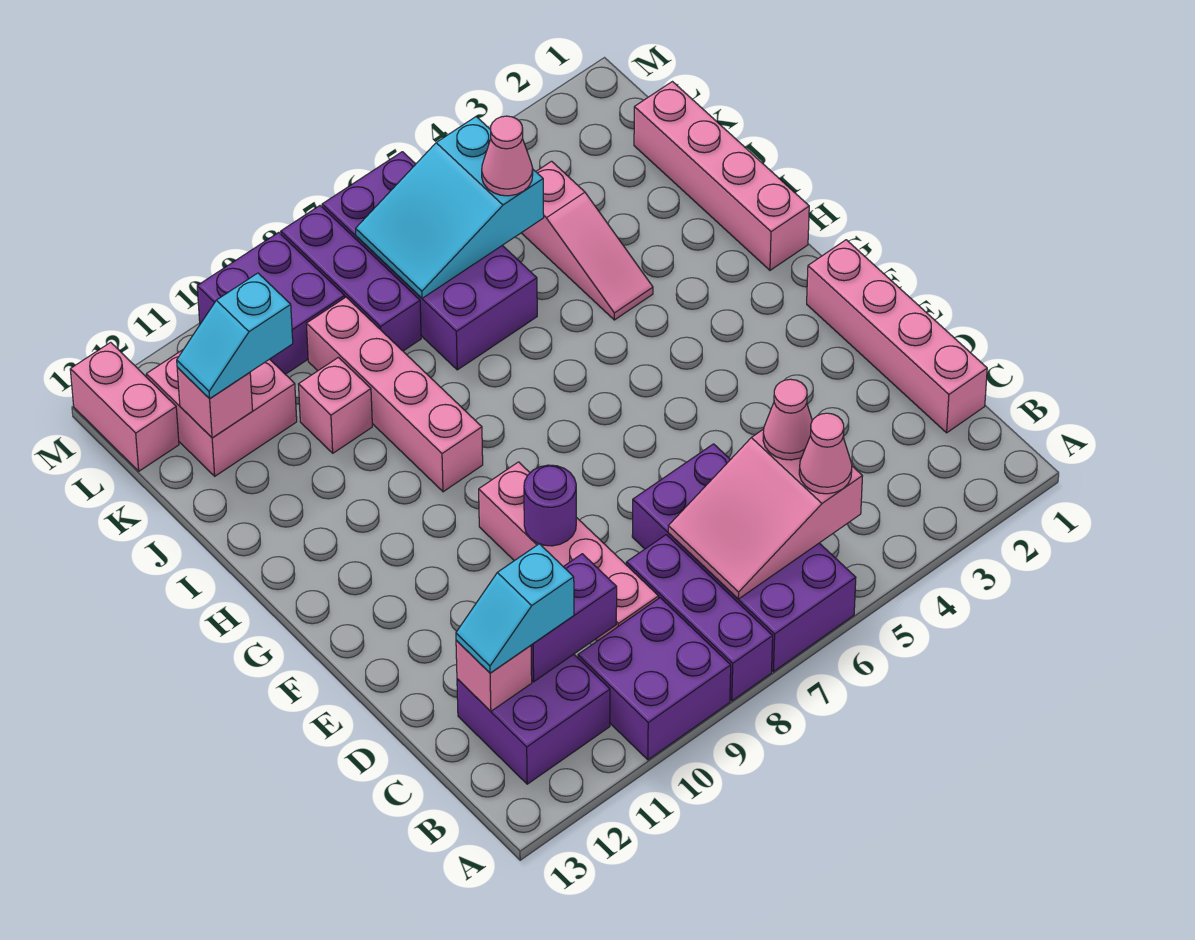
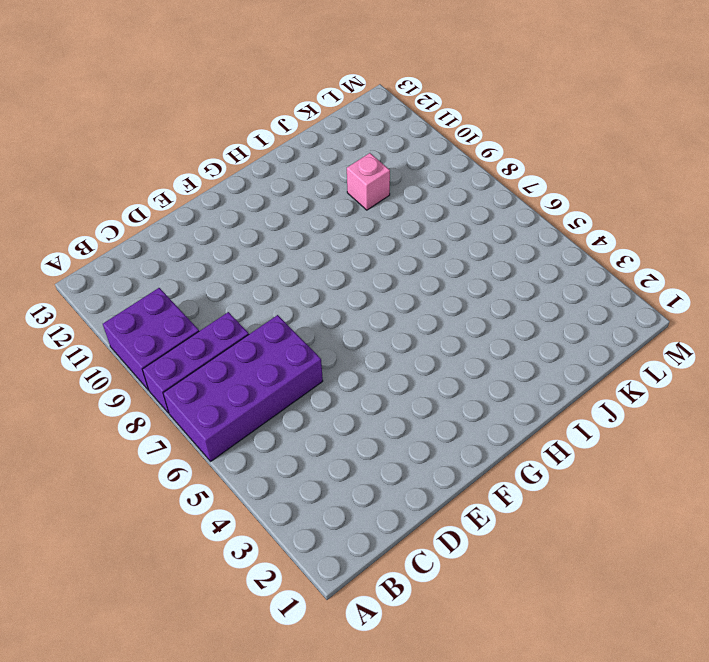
none -> purple 2x2 brick [457,654,610,784]
none -> pink 1x4 brick [807,240,987,433]
none -> pink 1x4 brick [479,462,659,641]

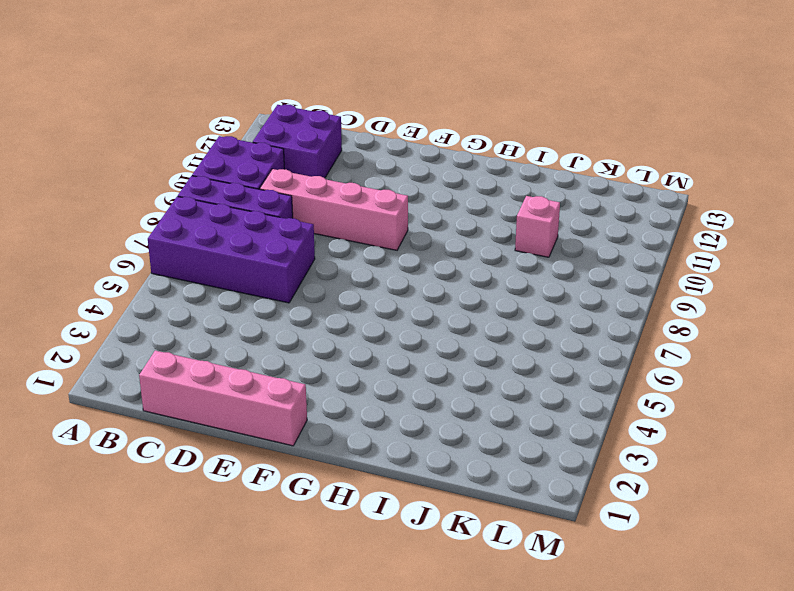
none -> pink 1x4 brick [634,82,809,270]
none -> pink 1x4 brick [306,297,483,492]
none -> pink 1x3 slope [522,161,653,320]

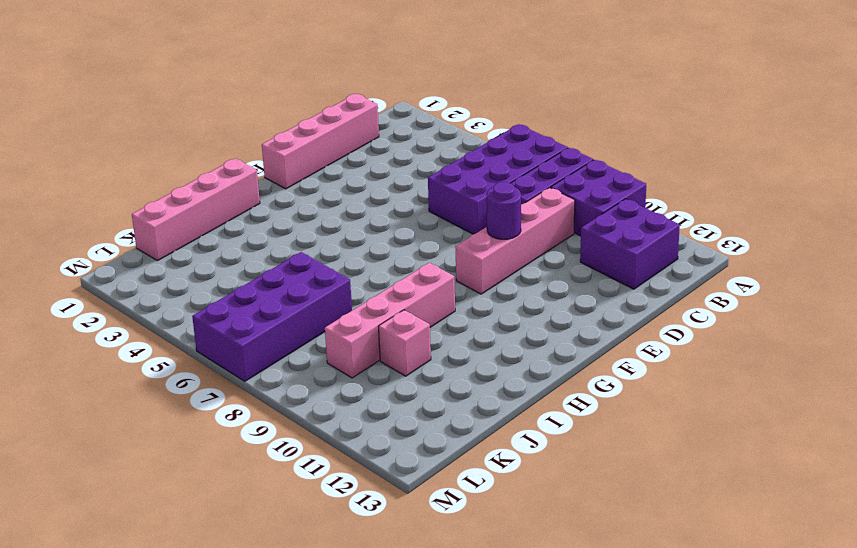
none -> pink 1x3 slope [522,161,653,320]
none -> purple 1x3 brick [281,206,421,351]
none -> pink 2x2 brick [146,350,297,476]

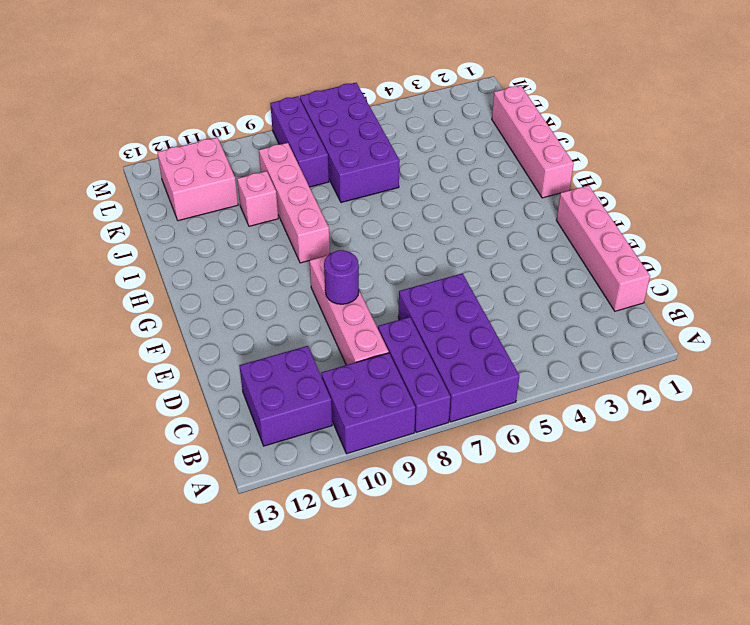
none -> pink 1x3 slope [522,161,653,320]
none -> purple 2x2 brick [197,232,345,374]
none -> pink 1x2 brick [70,342,179,471]

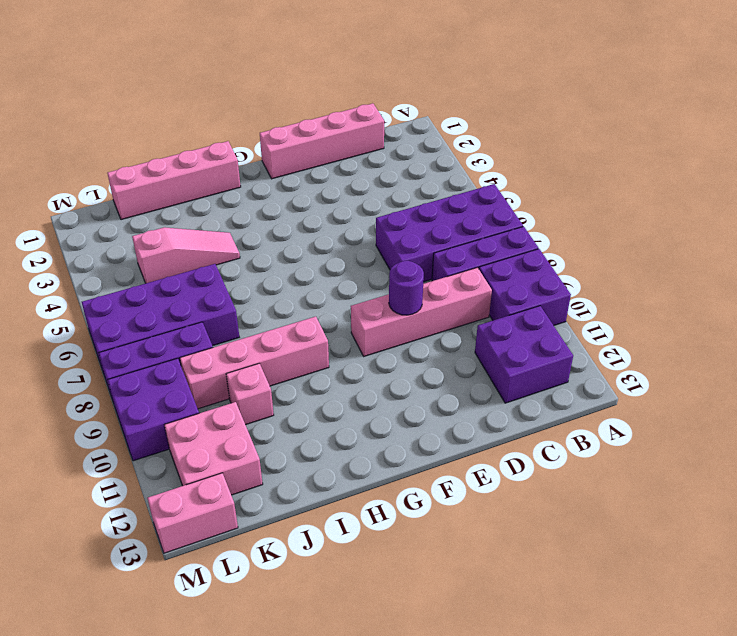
none -> pink 2x3 slope [668,429,862,599]
none -> purple 1x2 brick [531,554,617,682]
none -> pink 1x1 brick [456,641,532,711]

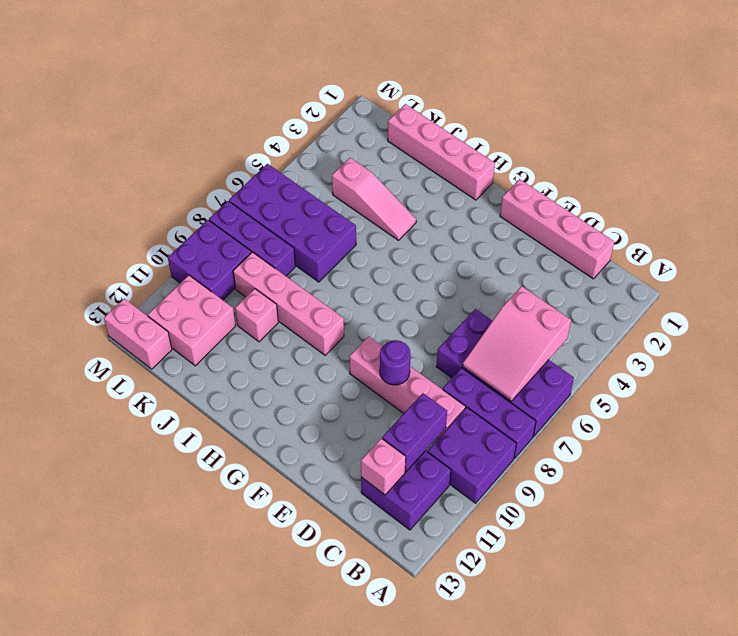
none -> cyan 2x3 slope [356,117,544,298]
none -> pink 1x1 brick [177,368,253,438]
none -> pink 1x1 cone [799,413,852,494]

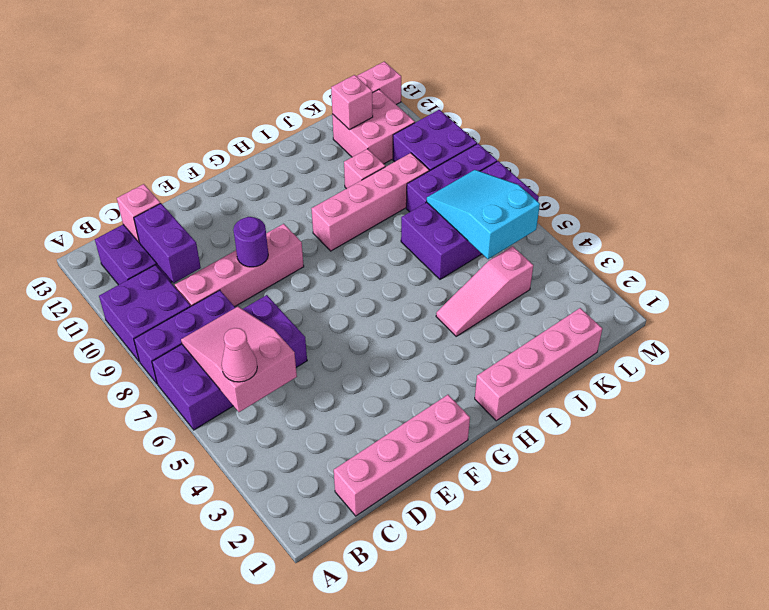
none -> pink 1x1 cone [763,379,812,460]
none -> cyan 1x2 slope [456,544,574,673]
none -> pink 1x1 cone [482,116,533,196]

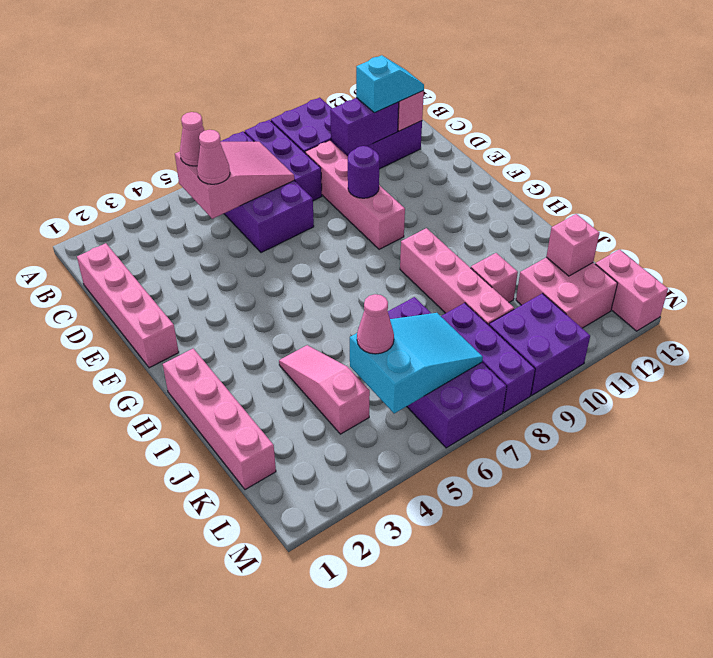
none -> cyan 1x2 slope [177,273,293,399]

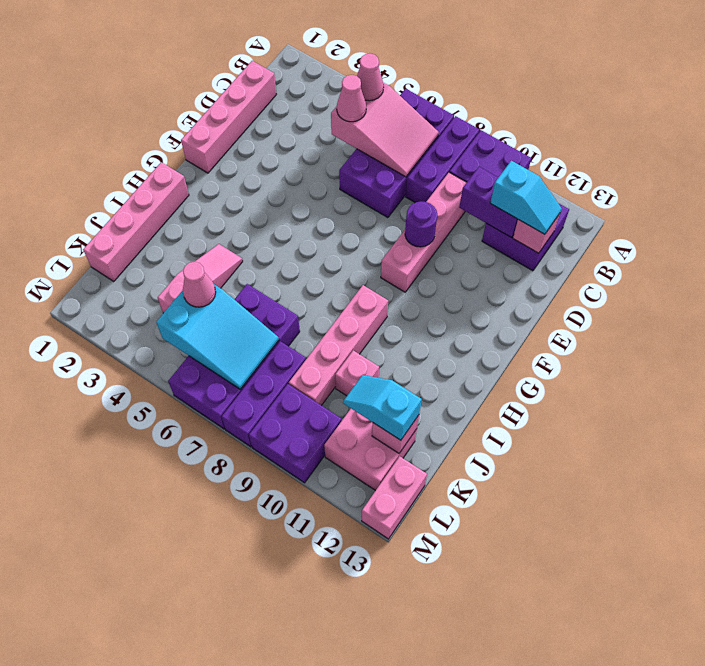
cyan 1x2 slope [343,375,422,440] -> cyan 1x2 slope turned to [177,273,293,399]

